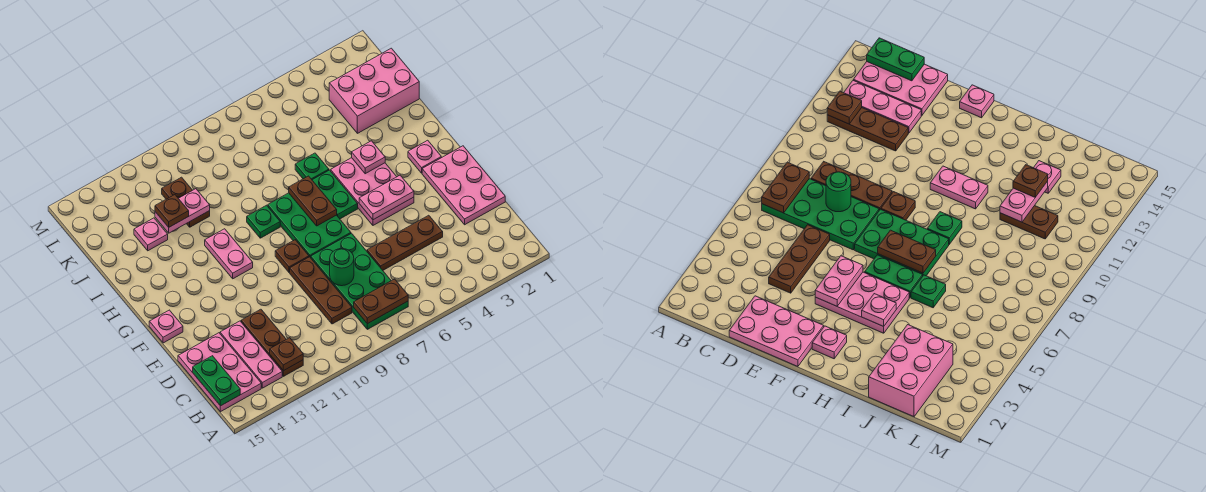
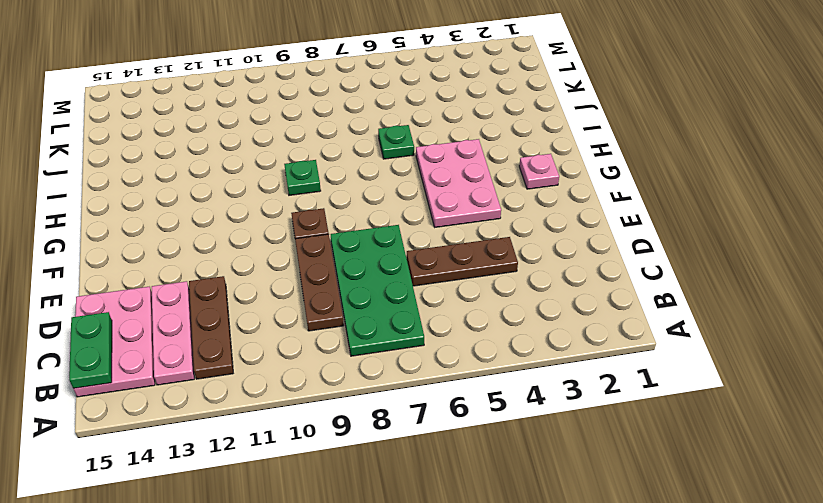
none -> pink 2x3 plate [422,146,505,225]
none -> green 2x3 plate [268,193,351,258]
none -> pink 1x1 plate [149,310,183,343]

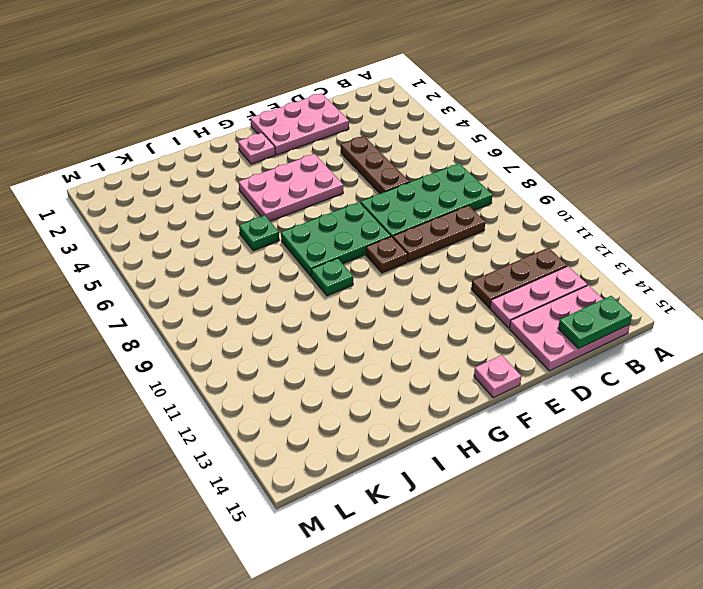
none -> green 1x2 plate [312,170,358,219]
none -> pink 1x2 plate [205,229,253,279]
none -> pink 2x3 brick [329,48,419,133]

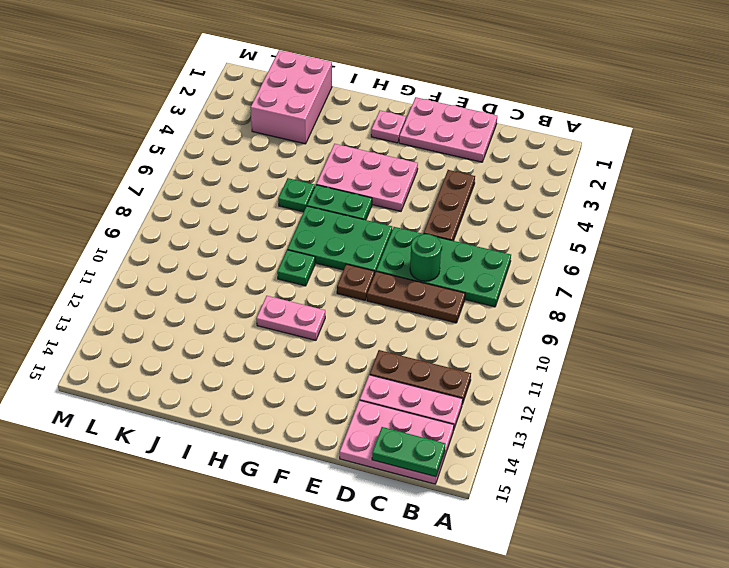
none -> pink 1x1 plate [149,310,183,343]
none -> brown 1x2 plate [162,177,210,227]
none -> pink 1x1 plate [134,218,168,251]

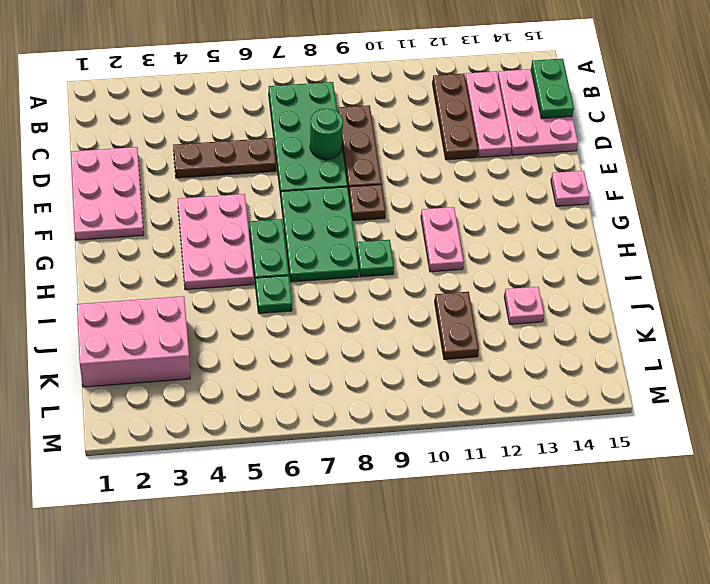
none -> pink 1x1 plate [408,140,441,173]
none -> brown 1x2 plate [354,279,408,324]
none -> brown 1x1 plate [270,338,303,371]

